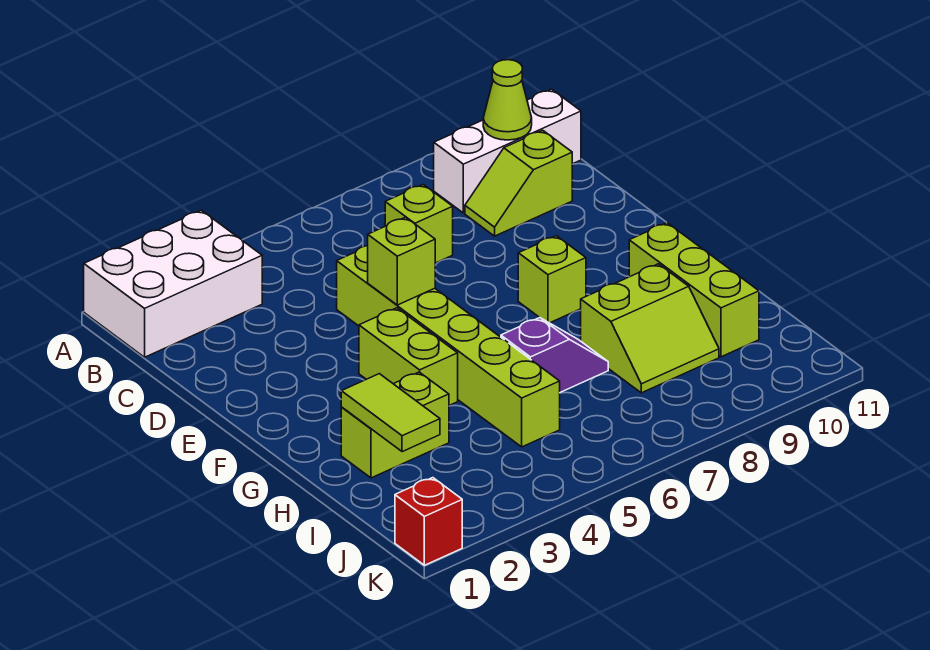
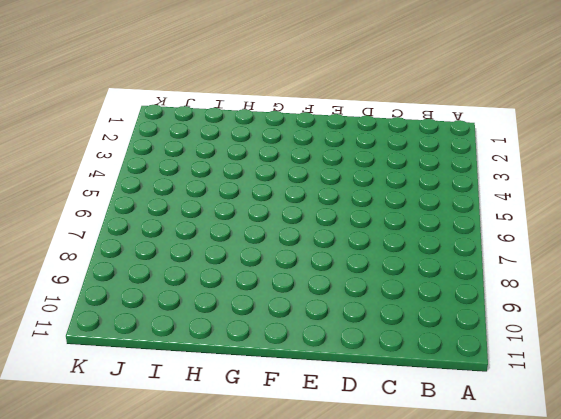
none -> white 2x3 brick [84,210,262,357]
none -> white 1x3 brick [433,89,581,213]
none -> lime 1x1 brick [385,185,453,263]

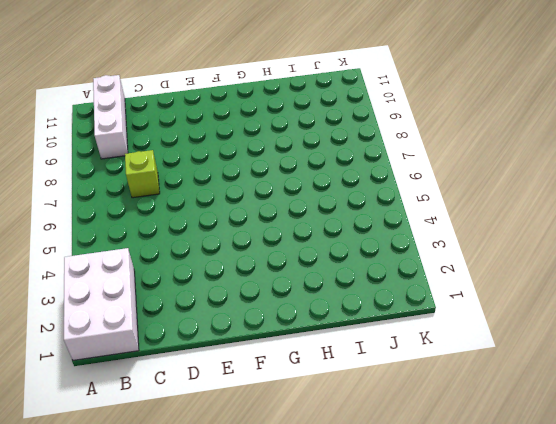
none -> lime 1x2 slope [465,130,572,236]
none -> lime 1x6 brick [337,246,560,447]
none -> lime 1x2 brick [359,308,458,405]

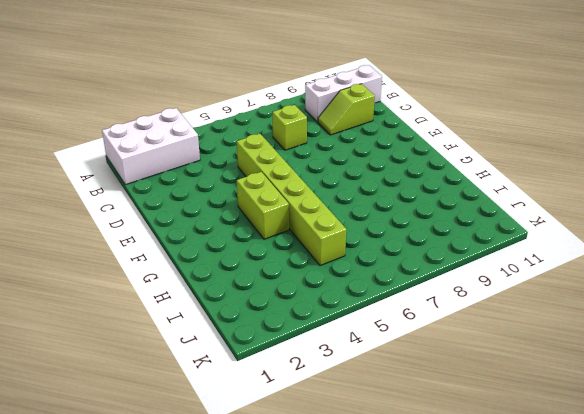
none -> lime 1x1 brick [518,236,586,323]
none -> lime 1x3 brick [629,223,759,357]
none -> lime 1x2 brick [341,372,449,478]

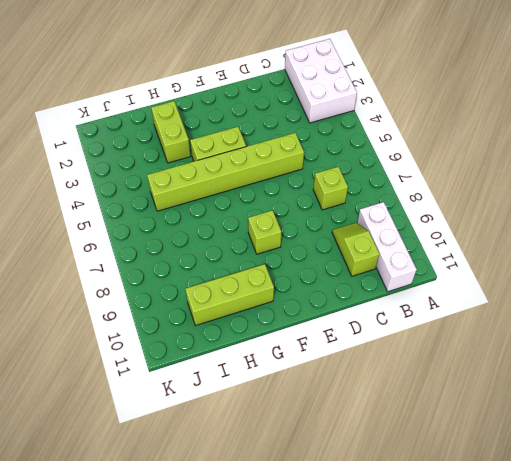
none -> purple 1x2 slope [501,318,608,392]
none -> lime 2x2 slope [581,264,719,393]
none -> red 1x1 brick [395,478,462,565]

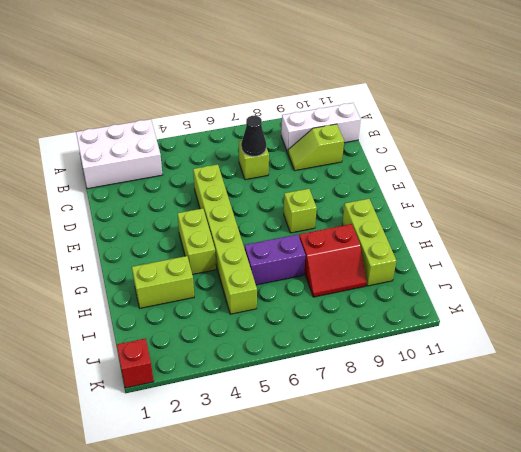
black 1x1 cone [241,116,266,156] -> none
purple 1x2 brick [245,235,306,285] -> purple 1x2 slope [501,318,608,392]
red 2x2 slope [299,224,366,297] -> lime 2x2 slope [581,264,719,393]
none -> lime 1x1 cone [483,60,532,140]
none -> lime 1x1 brick [368,217,435,305]
none -> lime 1x2 tile [341,374,440,452]

